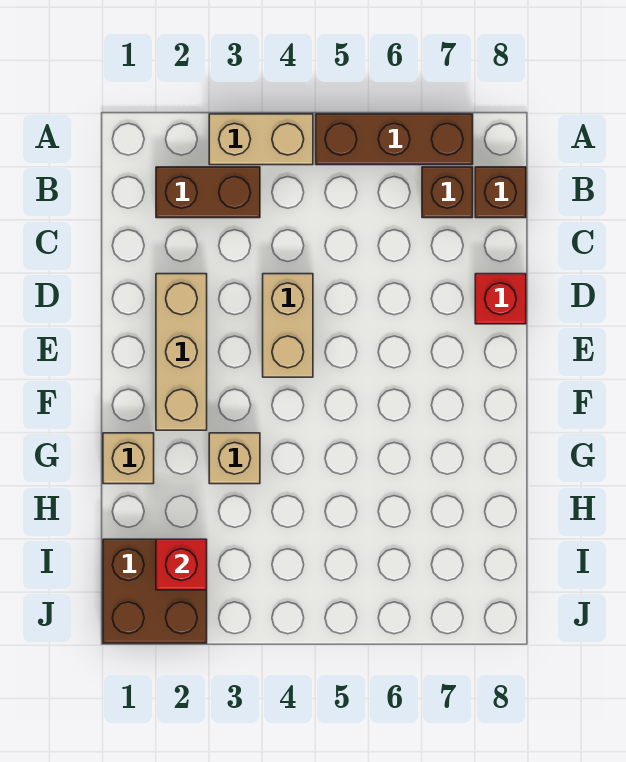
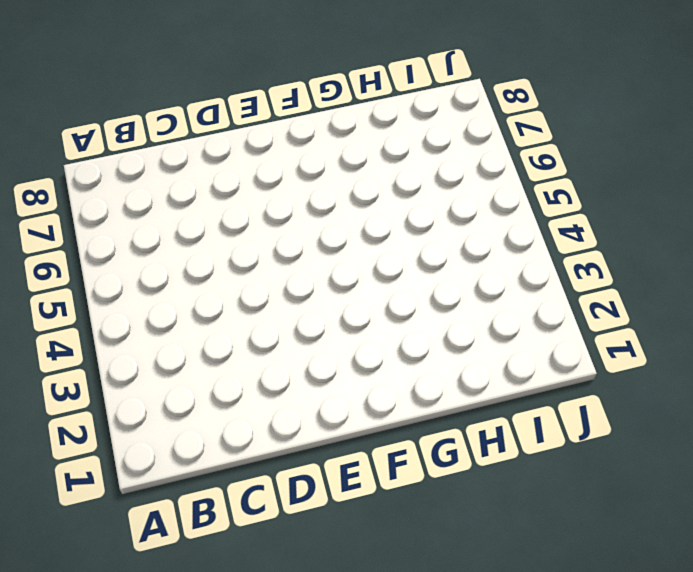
none -> tan 1x2 brick [209,114,313,165]
none -> brown 1x3 brick [316,114,473,165]
none -> brown 1x2 brick [156,167,260,218]

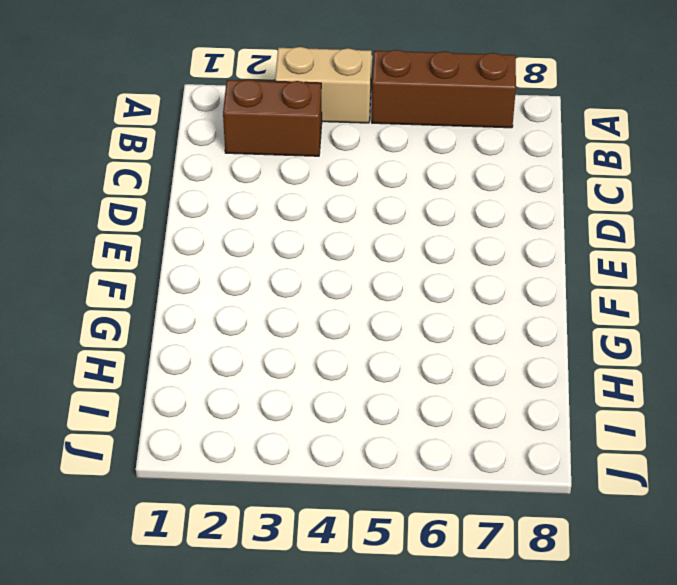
none -> brown 1x1 brick [422,167,473,218]
none -> brown 1x1 brick [475,167,526,218]
none -> tan 1x3 brick [156,274,207,430]

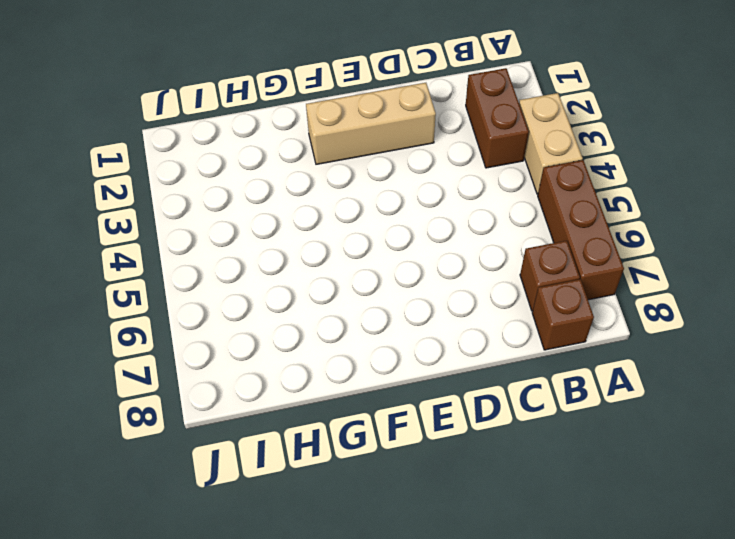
none -> tan 1x2 brick [263,274,313,377]
none -> red 1x1 brick [475,274,526,324]
none -> tan 1x1 brick [103,433,154,484]

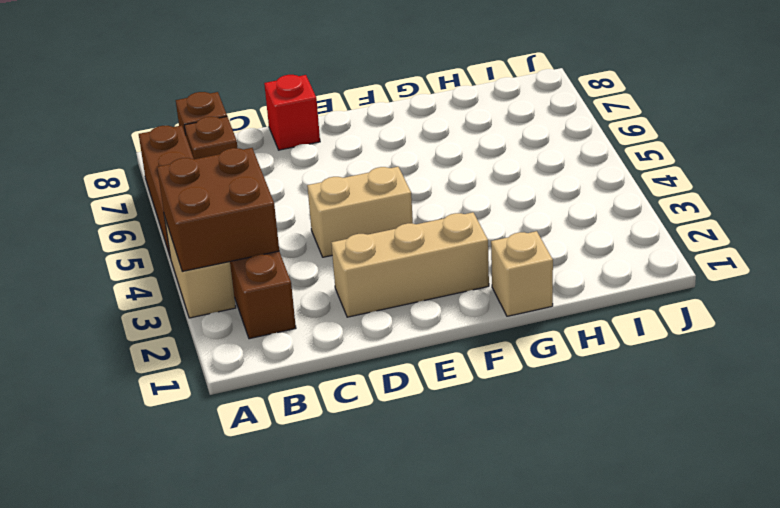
brown 2x2 brick [157,148,279,271] -> brown 2x2 brick moved to [103,539,207,643]
none -> tan 1x1 brick [209,433,260,484]
none -> red 1x1 brick [156,539,207,590]

